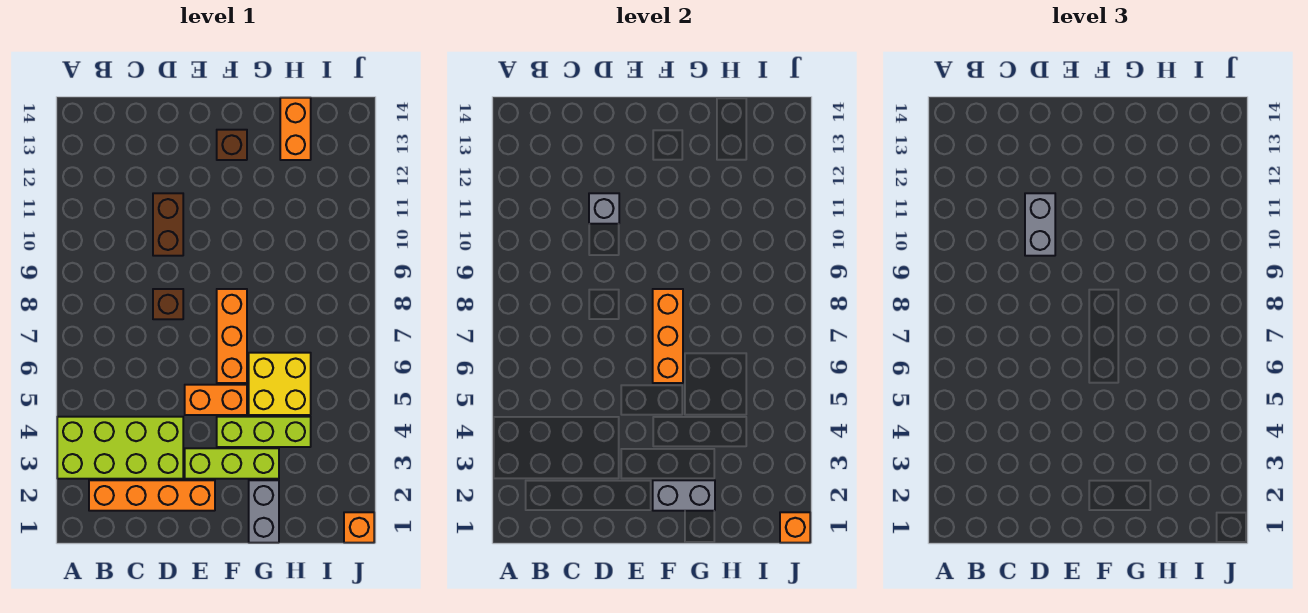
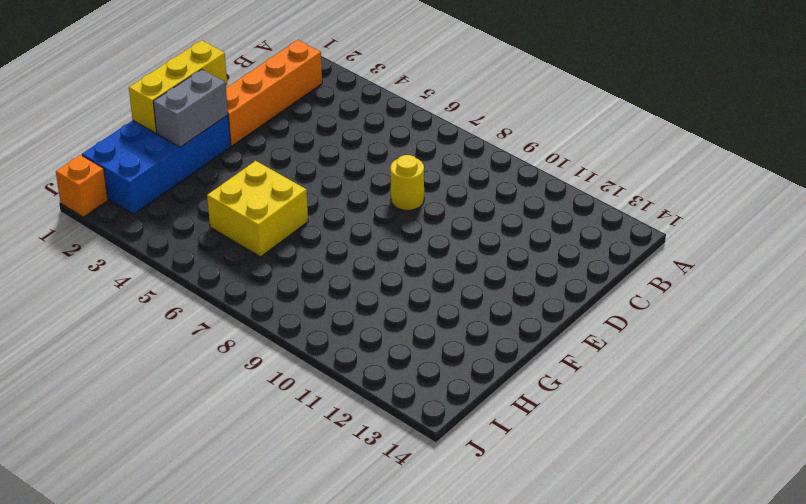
yellow 1x1 round brick [390,155,424,210] -> brown 1x1 brick [153,289,183,319]
yellow 1x3 brick [129,40,227,133] -> none
blue 2x4 brick [82,115,231,214] -> grey 1x2 brick [249,480,279,543]
none -> lime 2x4 brick [57,417,183,479]
none -> brown 1x2 brick [153,193,183,256]
none -> lime 1x3 brick [185,448,279,479]

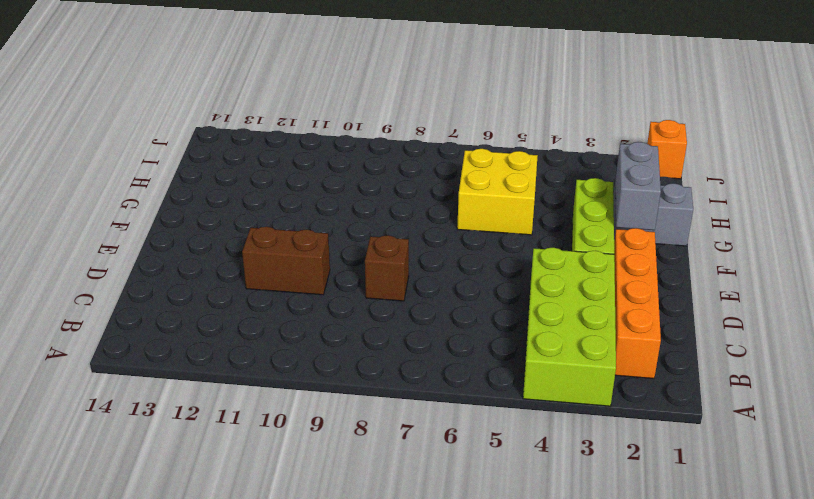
none -> orange 1x2 brick [185,385,247,415]
none -> lime 1x3 brick [217,417,311,447]
none -> orange 1x3 brick [217,289,247,383]

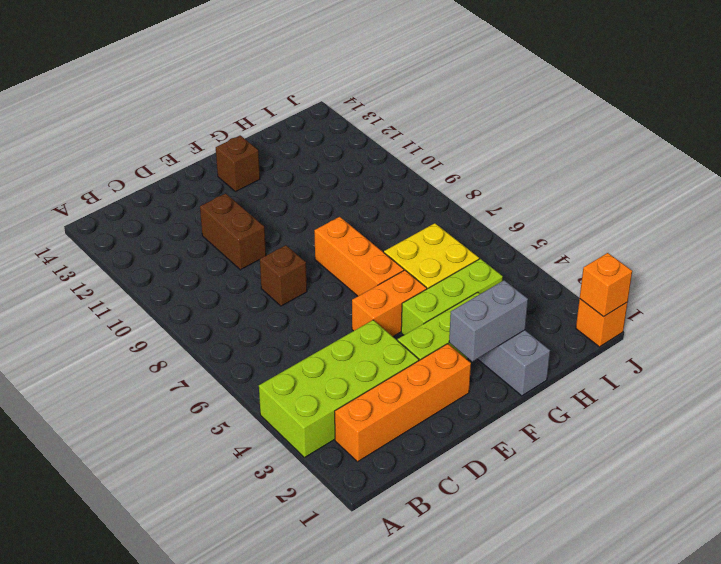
none -> orange 1x2 brick [280,98,311,160]
none -> grey 1x1 brick [589,193,619,224]
none -> orange 1x3 brick [653,289,683,383]

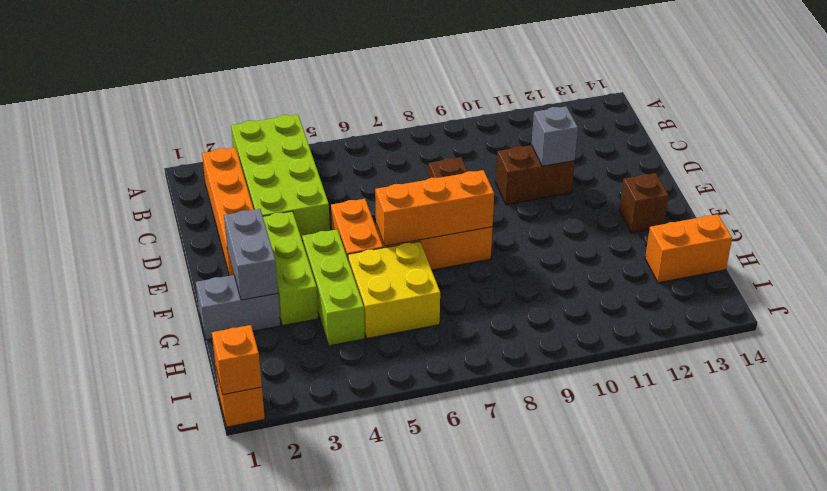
none -> grey 1x2 brick [1025,193,1055,256]

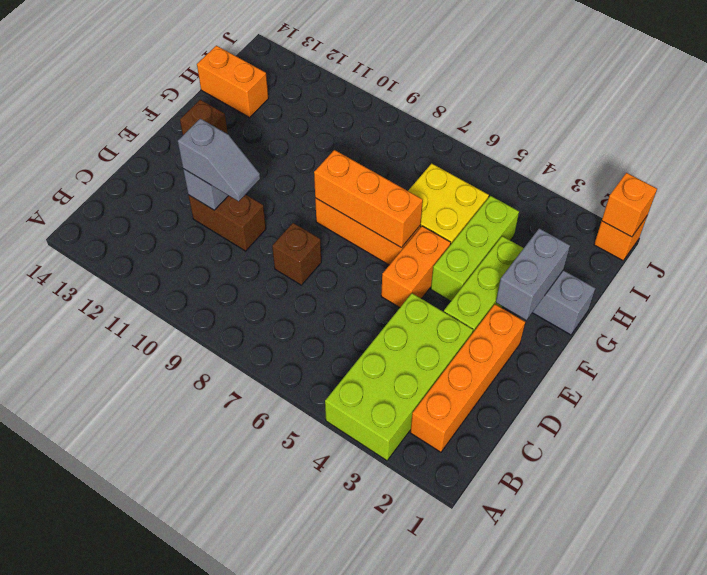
grey 1x2 slope [178,119,260,201] -> grey 1x2 brick [1025,193,1055,256]

